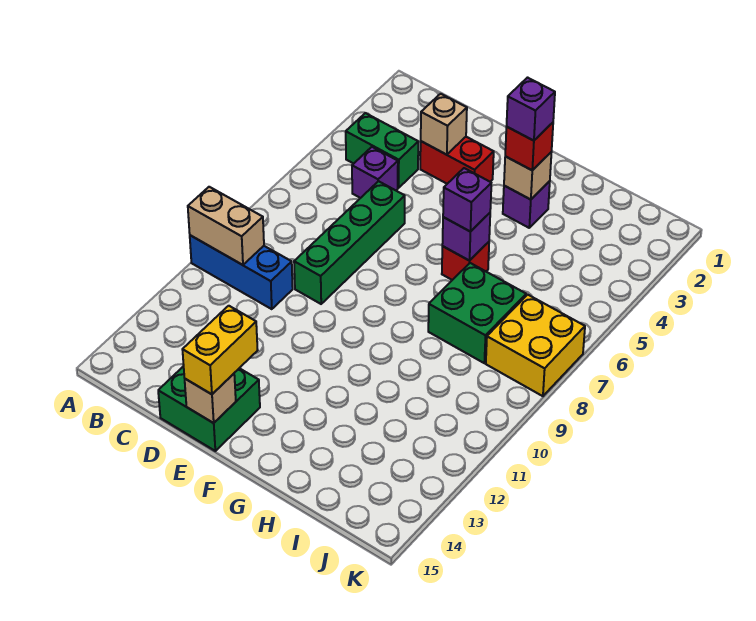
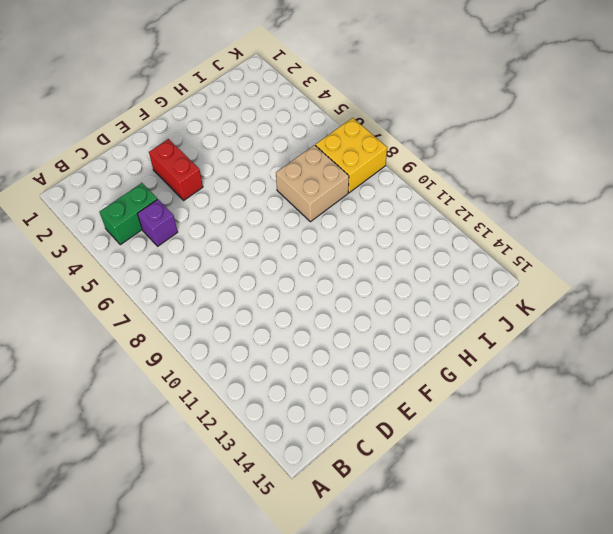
red 1x2 brick [149,139,203,200] -> red 1x2 brick turned to [420,137,494,184]
tan 2x2 brick [276,145,349,222] -> green 2x2 brick [428,263,526,363]
none -> blue 1x3 brick [190,235,293,309]
none -> green 1x4 brick [294,181,405,304]
none -> green 2x2 brick [158,366,260,451]

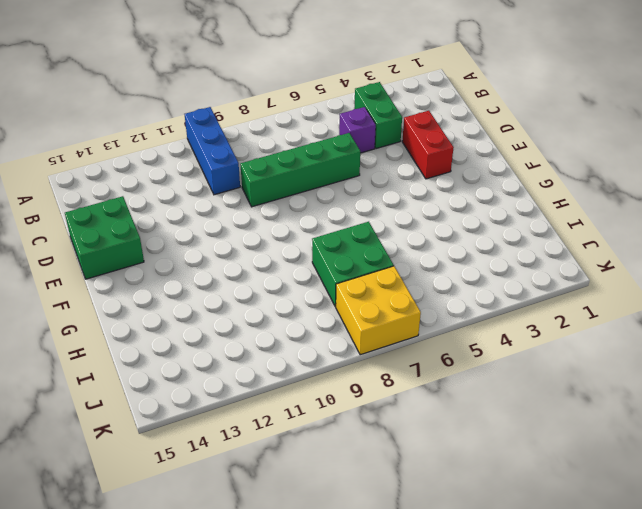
none -> purple 1x1 brick [503,181,550,228]
none -> red 1x1 brick [442,242,489,280]
none -> tan 1x2 brick [188,187,264,265]

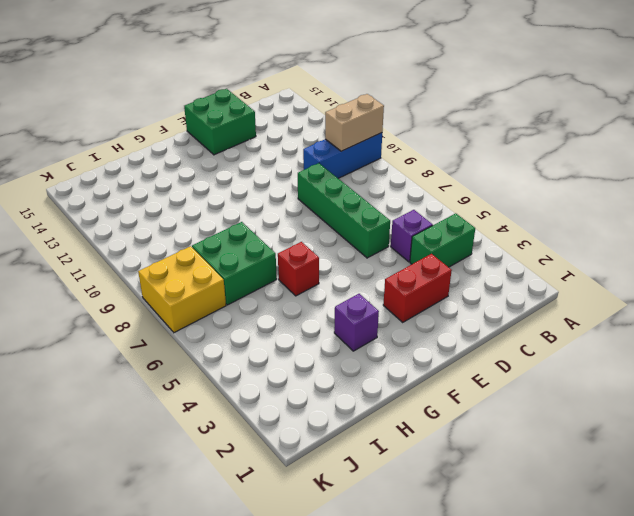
none -> tan 1x1 brick [421,94,467,155]
none -> tan 1x1 brick [185,374,236,423]
none -> tan 1x1 brick [504,152,552,200]

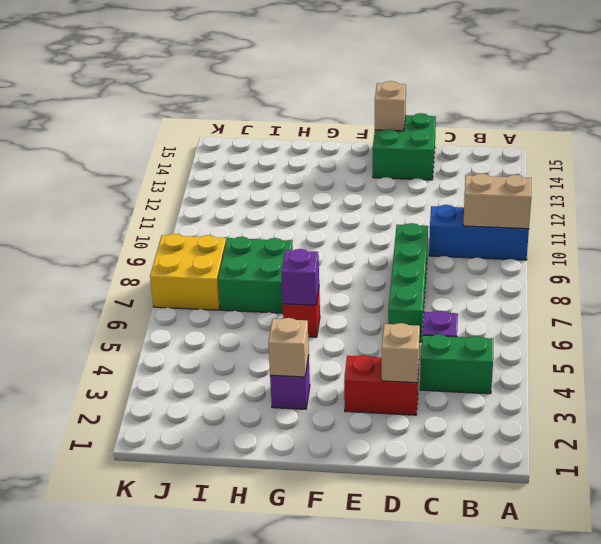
none -> yellow 1x2 brick [182,306,258,394]
none -> red 1x1 brick [505,123,553,170]
none -> purple 1x1 brick [443,168,491,232]

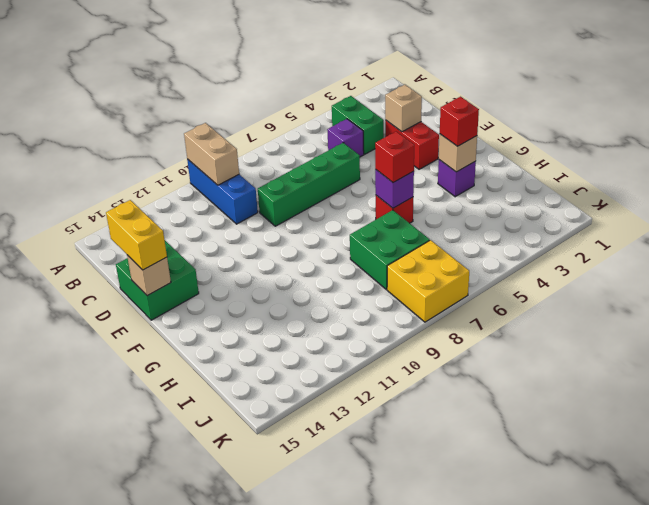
yellow 1x2 brick [106,200,167,270] -> yellow 1x2 brick turned to [182,306,258,394]
red 1x1 brick [375,131,414,183] -> purple 1x1 brick [443,168,491,232]
none -> purple 1x1 brick [507,78,555,141]

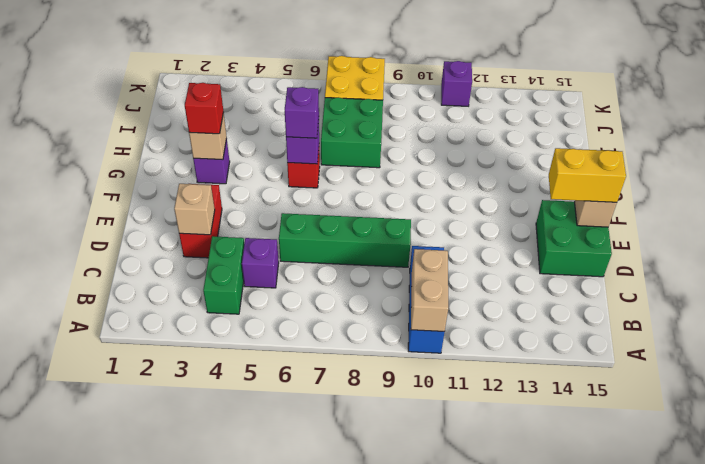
purple 1x1 brick [441,61,472,106] -> purple 1x1 brick moved to [507,78,555,141]

